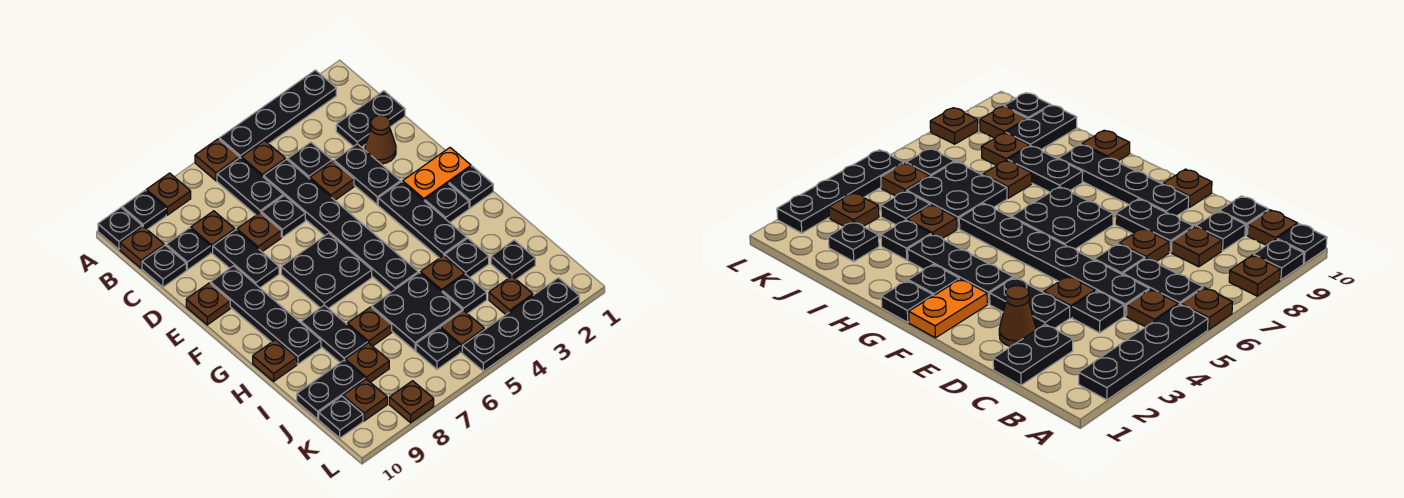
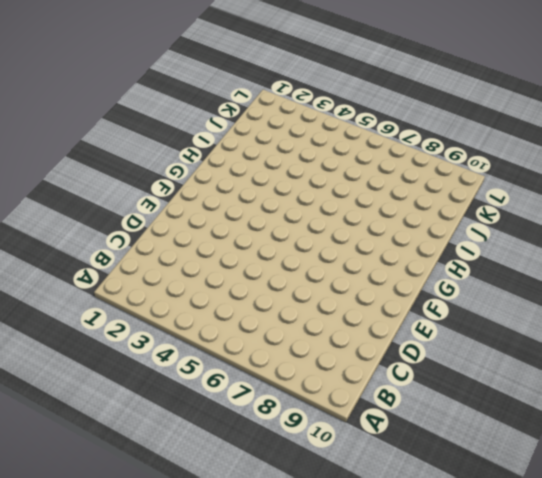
none -> black 1x4 plate [219,70,336,158]
none -> brown 1x1 plate [195,139,239,181]
none -> brown 1x1 plate [146,173,191,215]
none -> black 1x1 plate [122,190,166,229]

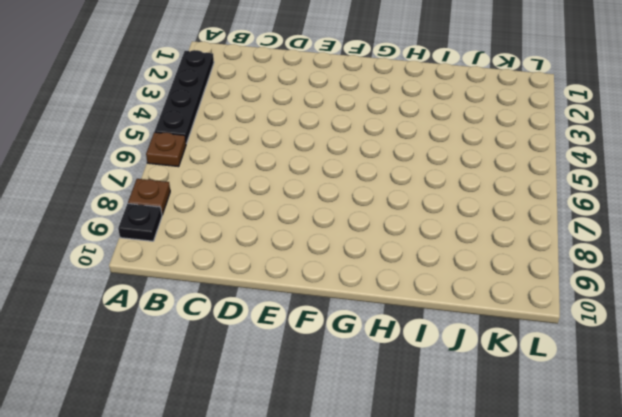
none -> black 1x1 plate [98,208,142,249]
none -> brown 1x1 plate [241,141,286,177]
none -> black 1x2 plate [217,158,283,215]
none -> brown 1x1 plate [120,227,164,268]

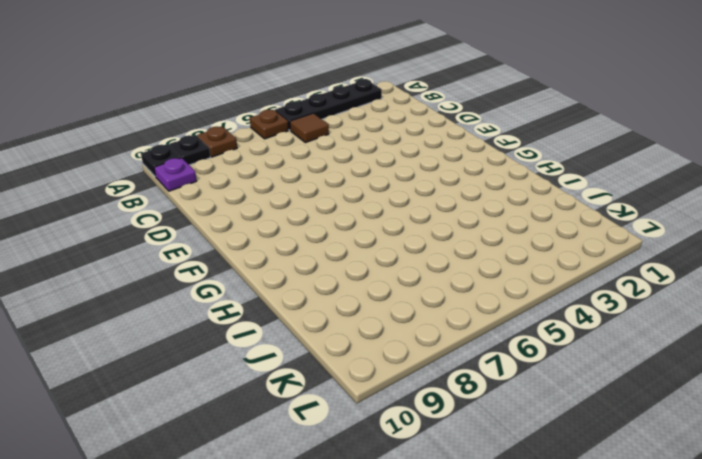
brown 1x1 tile [290,113,329,143] -> brown 1x1 plate [241,141,286,177]
purple 1x1 plate [154,158,197,191] -> brown 1x1 plate [120,227,164,268]
none -> black 1x2 plate [217,158,283,215]
none -> black 1x2 plate [336,91,405,147]
none -> black 1x1 plate [288,142,332,179]
none -> black 1x6 plate [264,159,418,292]

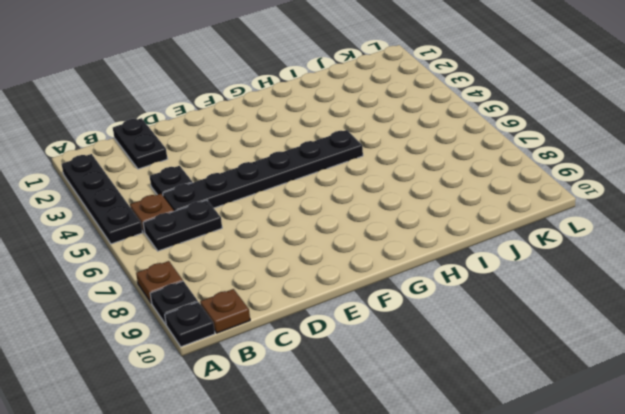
none -> brown 1x1 plate [195,139,239,181]
none -> brown 1x1 plate [191,211,235,253]
none -> black 1x1 plate [166,228,211,270]
none -> black 1x1 plate [142,245,186,287]

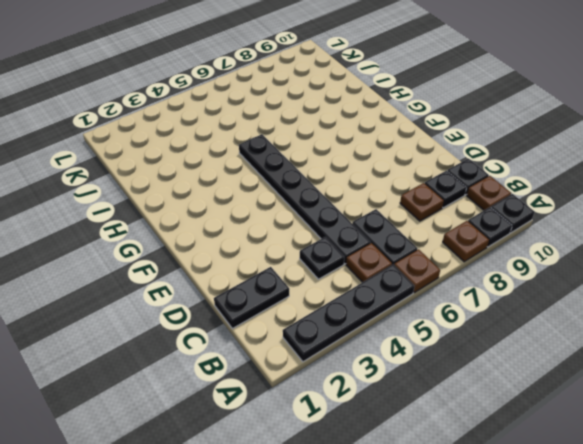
none -> brown 1x1 cone [365,115,396,164]
none -> black 1x2 plate [334,144,400,205]
none -> brown 1x1 plate [310,161,354,200]
none -> black 1x1 plate [261,195,305,237]

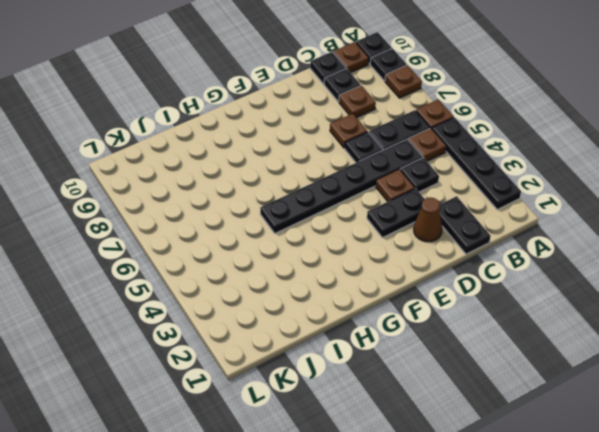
none -> black 1x2 plate [213,230,279,288]
none -> black 1x4 plate [211,266,321,364]
none -> brown 1x1 plate [186,283,230,325]
none -> orange 1x2 plate [403,148,471,201]

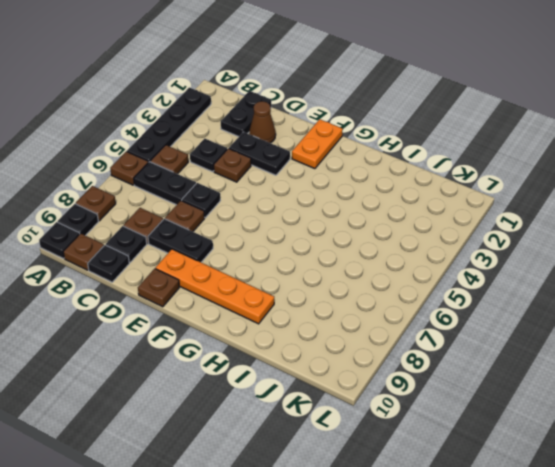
orange 1x4 plate [156,249,274,324] -> black 1x4 plate [211,266,321,364]
none -> black 1x6 plate [264,159,418,292]
none -> black 1x3 plate [378,182,467,258]
none -> black 2x2 plate [281,233,372,308]
none -> black 1x1 plate [449,166,493,208]

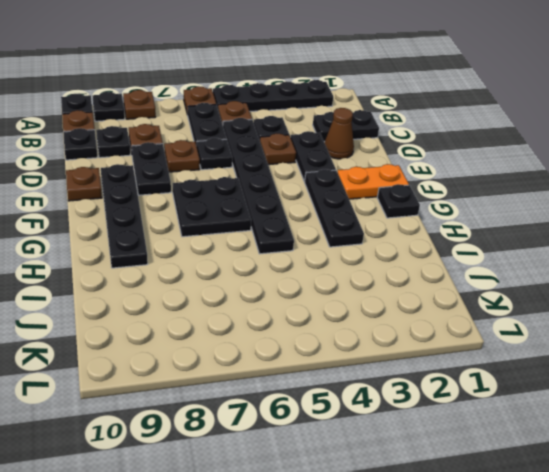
none -> black 1x1 plate [425,184,469,223]
none -> black 1x2 plate [301,305,367,363]
none -> brown 1x1 plate [253,340,297,381]
none -> black 1x1 plate [445,238,489,278]

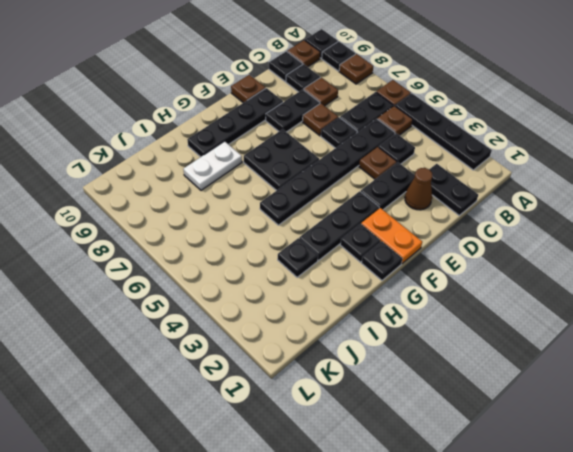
white 1x2 plate [183,141,242,190] -> black 1x2 plate [301,305,367,363]
none -> brown 1x1 plate [253,340,297,381]
none -> brown 1x1 plate [420,255,465,292]
none -> black 2x2 plate [372,273,462,351]
none -> brown 1x1 plate [347,307,392,346]

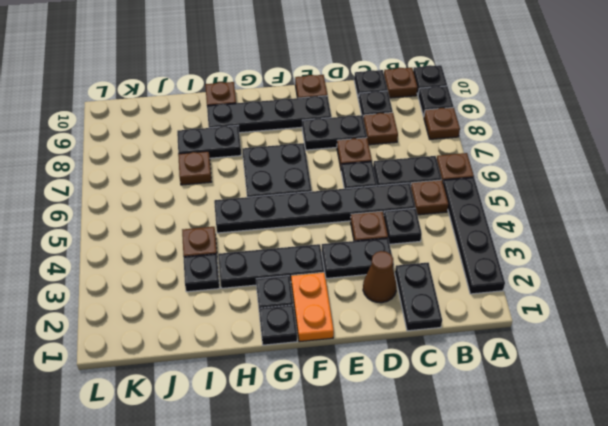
none -> black 2x2 plate [372,273,462,351]
none -> black 1x1 plate [491,240,535,279]
none -> black 1x1 plate [442,274,487,314]
none -> brown 1x1 plate [345,343,389,382]

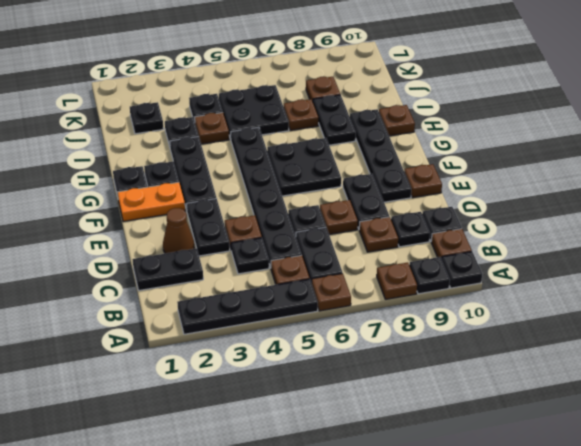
none -> black 1x2 plate [297,360,365,419]
none -> brown 1x1 plate [489,276,533,314]
none -> brown 1x1 plate [440,310,484,352]
none -> black 1x1 plate [416,328,460,369]

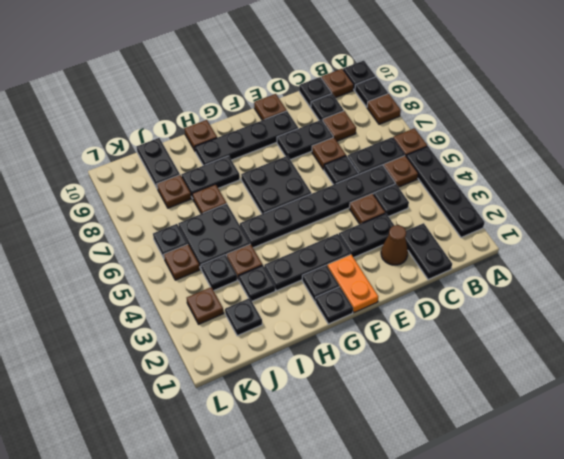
none -> brown 1x1 plate [343,379,387,421]
none -> black 1x1 plate [319,396,363,438]
none -> black 1x4 plate [462,278,579,371]
none -> brown 1x1 plate [389,381,434,423]

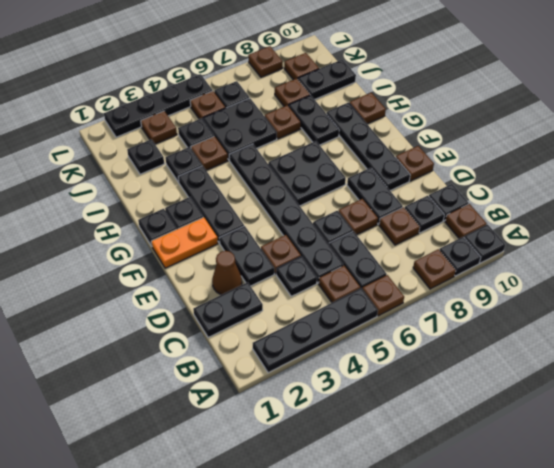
none -> black 1x1 plate [319,396,363,438]

